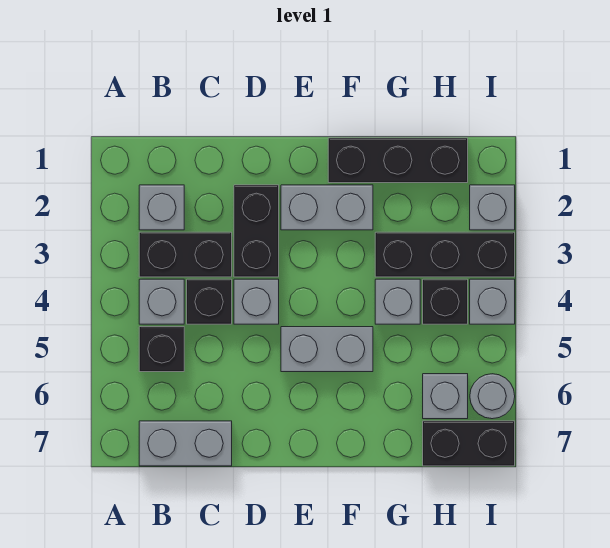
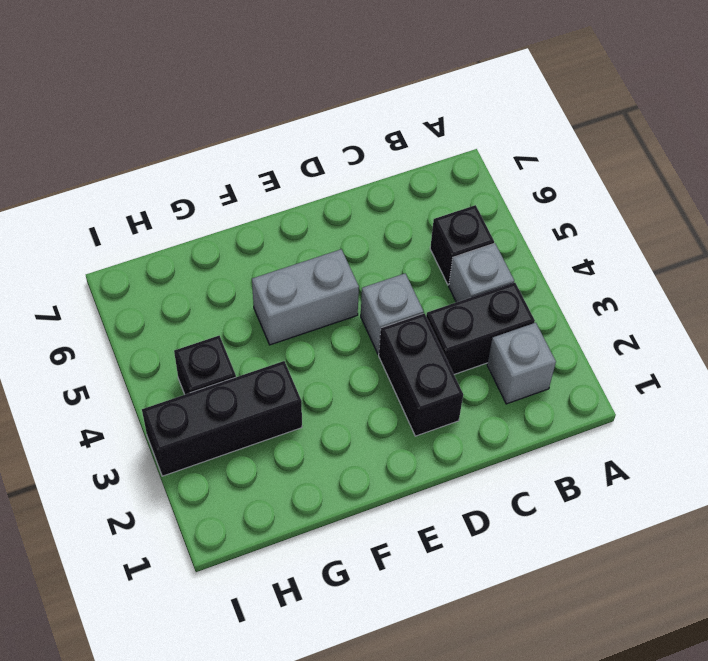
none -> grey 1x2 brick [139,421,232,466]
none -> black 1x1 brick [187,279,232,324]
none -> grey 1x2 brick [281,185,373,230]

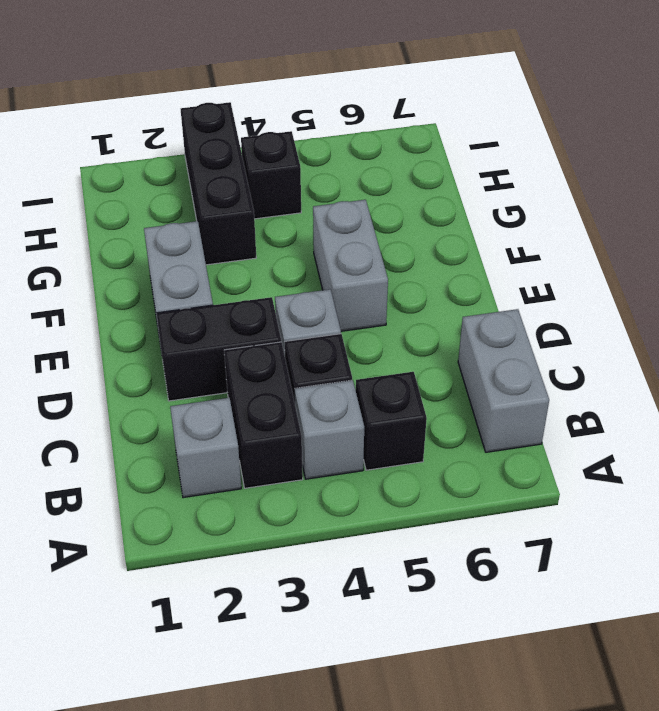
none -> black 1x3 brick [328,138,468,183]
none -> grey 1x1 brick [375,279,420,324]
none -> grey 1x1 brick [423,374,468,419]

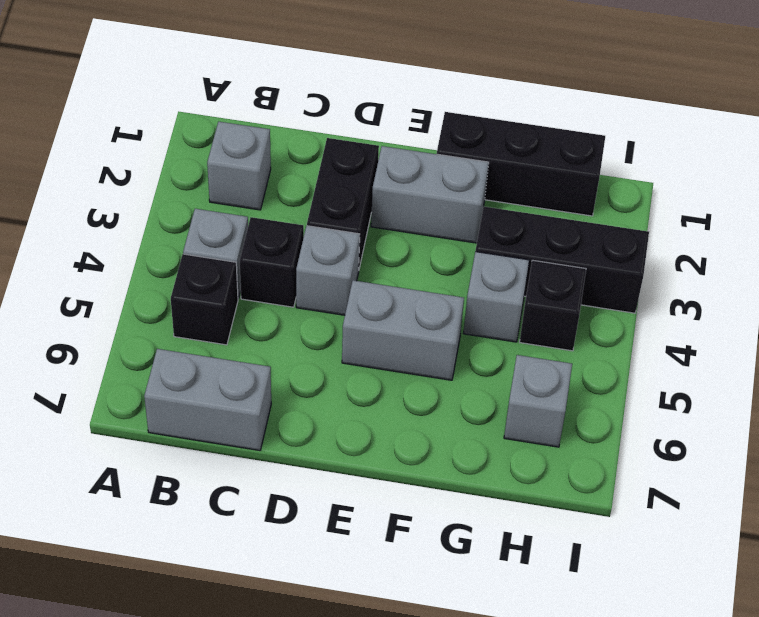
none -> black 1x2 brick [139,232,232,277]
none -> black 1x2 brick [423,421,515,466]
none -> grey 1x1 brick [470,185,515,230]

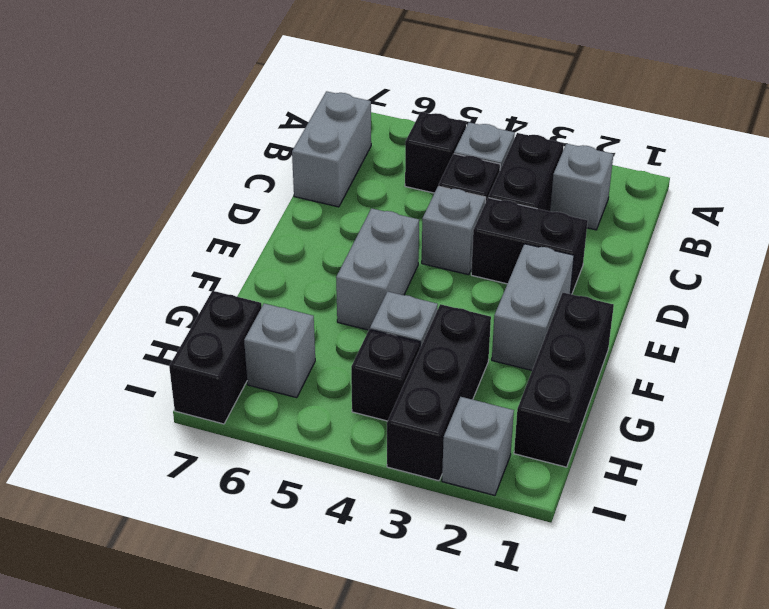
none -> grey 1x1 brick [470,279,515,324]
none -> grey 1x1 round brick [470,374,515,419]

